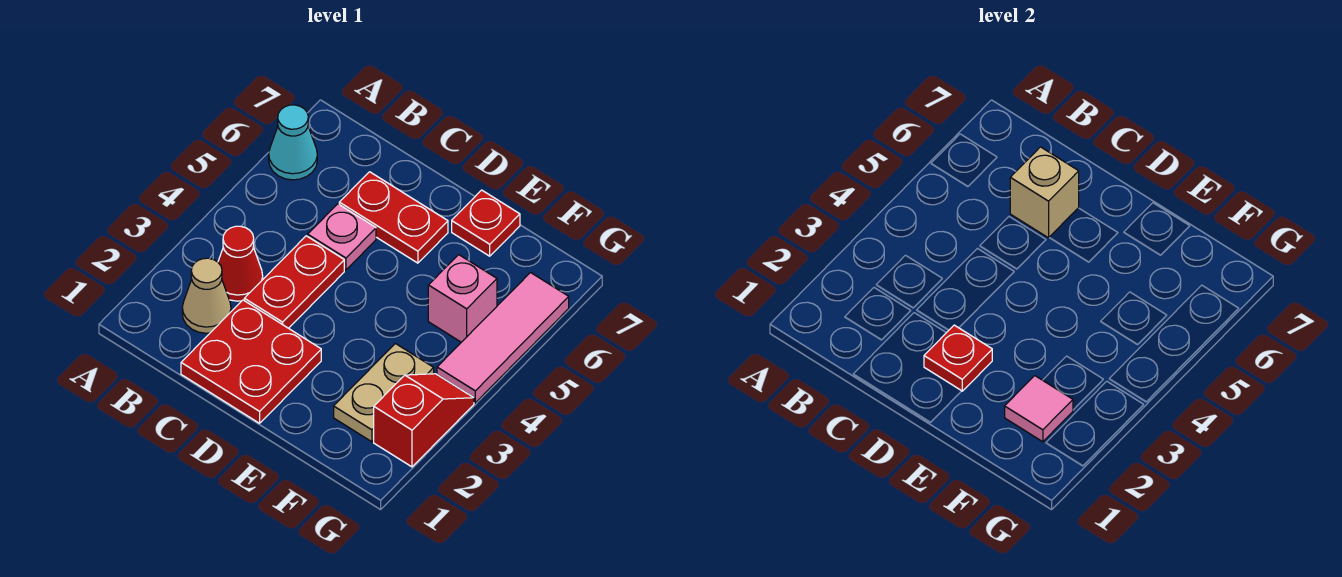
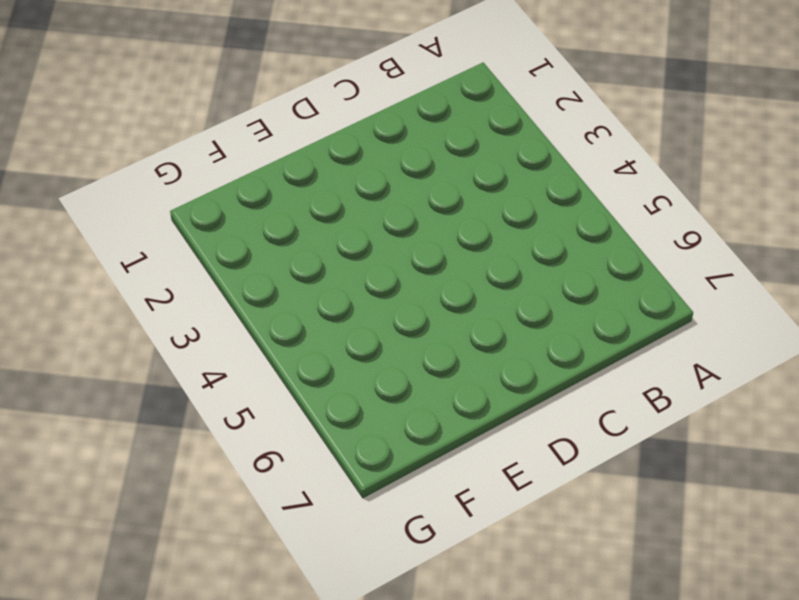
none -> cyan 1x1 cone [269,105,317,180]
none -> tan 1x1 cone [182,258,231,333]
none -> red 1x1 cone [218,226,263,301]

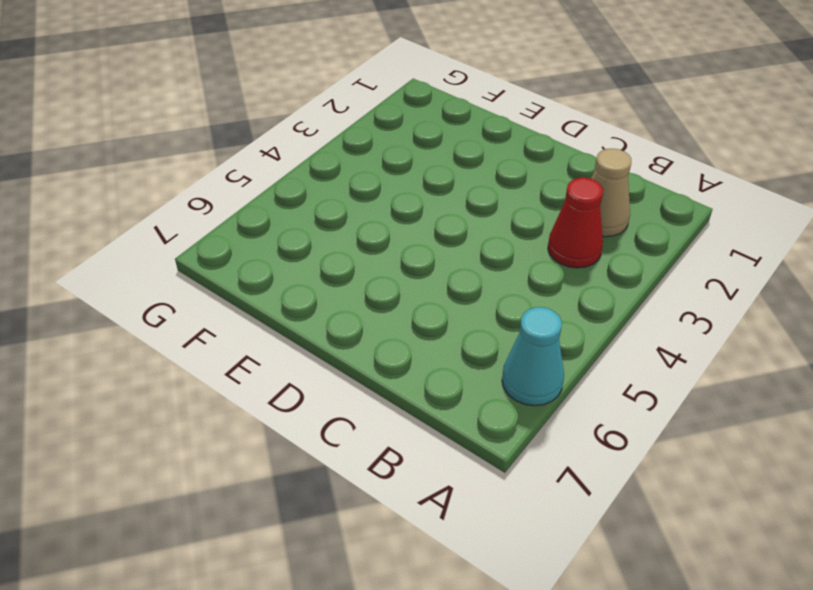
none -> red 2x2 plate [181,300,321,423]
none -> red 1x2 plate [244,236,344,328]
none -> pink 1x1 plate [308,204,376,270]

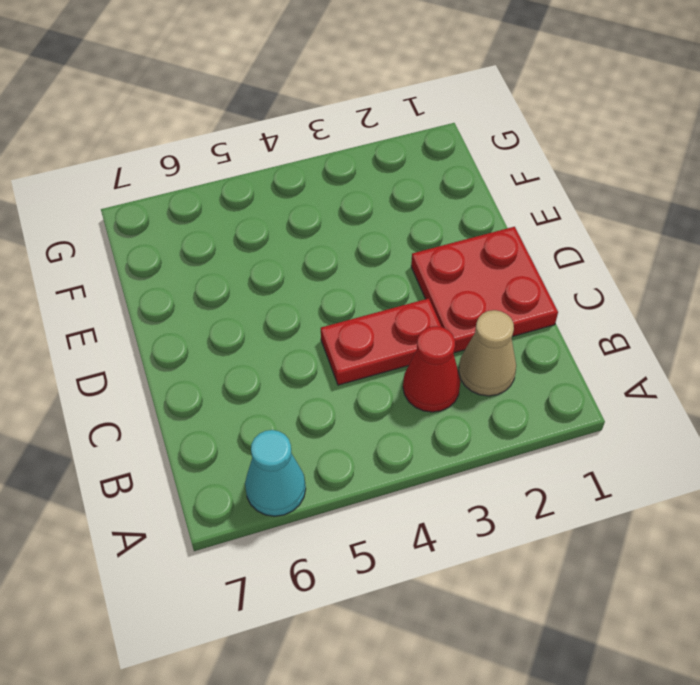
none -> pink 1x1 plate [308,204,376,270]
none -> red 1x2 plate [339,172,448,263]
none -> red 1x1 plate [452,190,520,256]

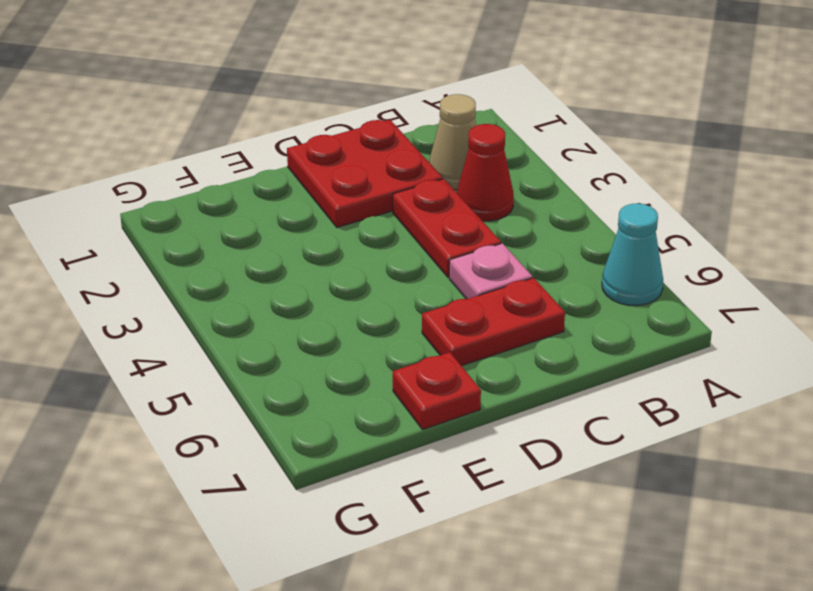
none -> tan 1x2 plate [334,344,434,442]
none -> pink 1x1 brick [428,255,497,342]
none -> red 1x2 slope [374,374,474,467]

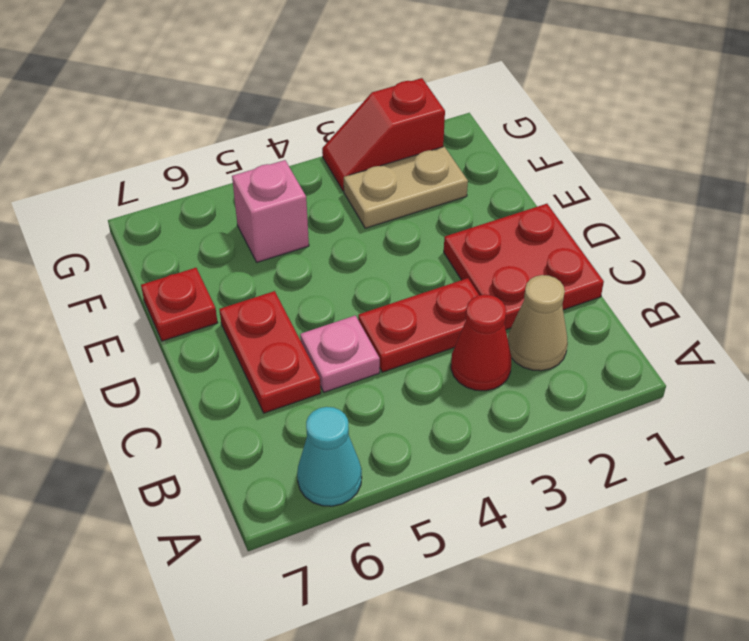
none -> pink 1x3 tile [437,273,569,403]
none -> tan 1x1 brick [1010,147,1079,238]
none -> red 1x1 plate [924,325,992,391]

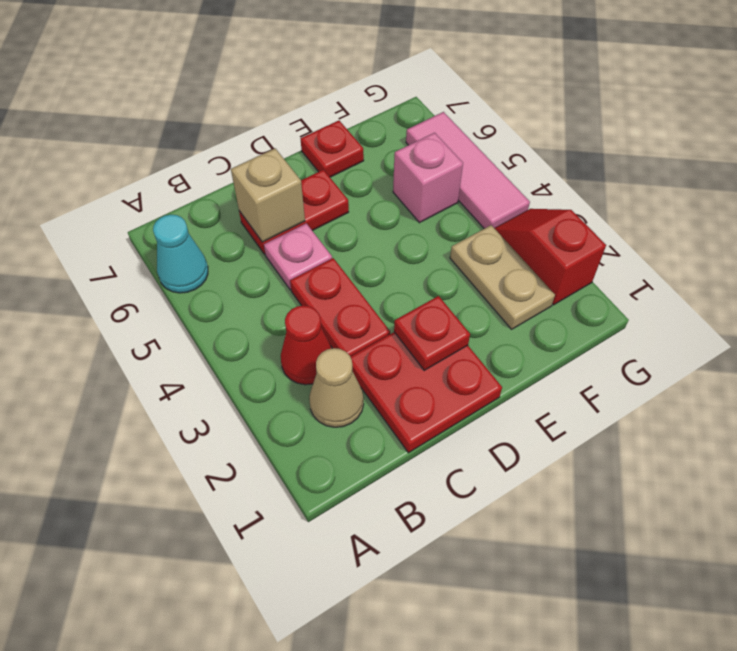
none -> pink 1x1 tile [1005,376,1073,442]

